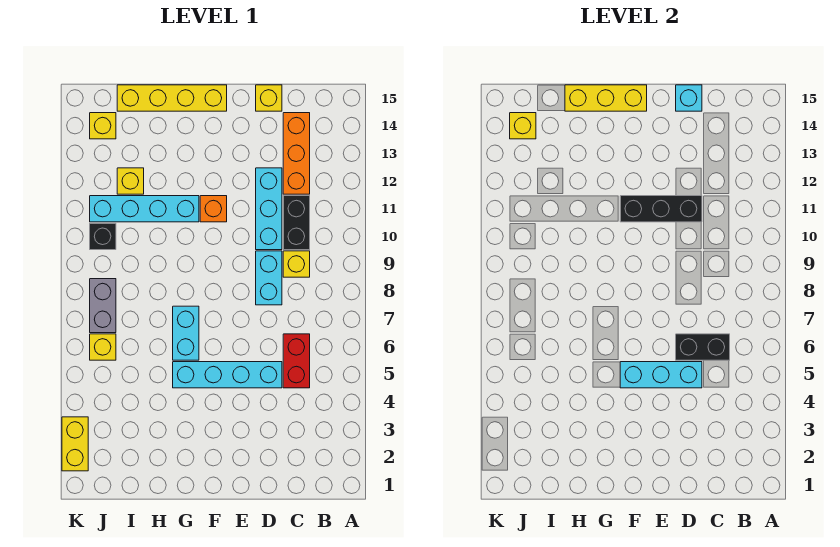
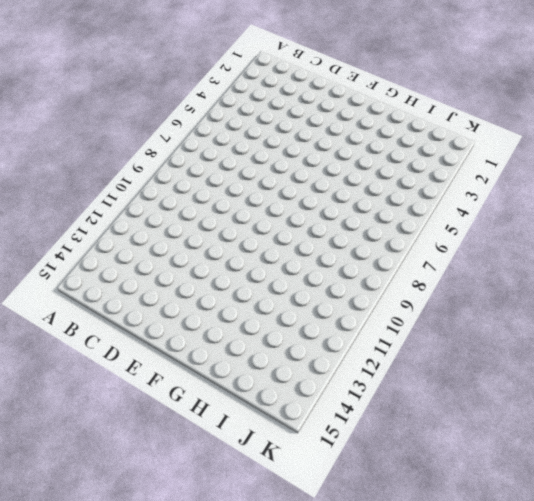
none -> red 1x2 brick [283,334,310,388]
none -> yellow 1x1 brick [283,251,310,277]
none -> black 1x2 brick [283,196,310,250]

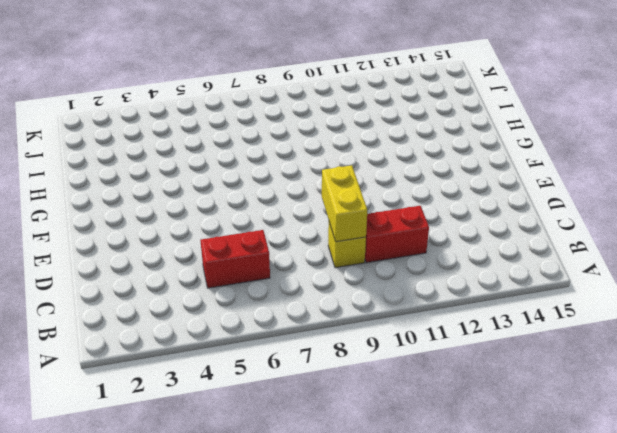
yellow 1x2 brick [322,165,367,242] -> yellow 1x2 brick turned to [62,417,88,471]
red 1x2 brick [365,206,429,263] -> black 1x2 brick [283,196,310,250]
none -> orange 1x3 brick [283,113,310,194]
none -> cyan 1x4 brick [173,362,282,388]
none -> cyan 1x2 brick [256,251,282,305]

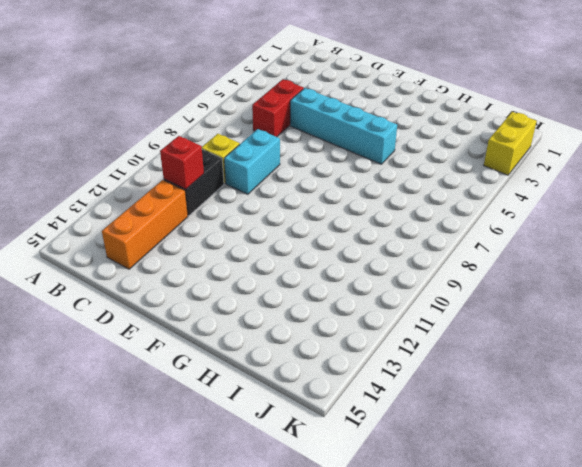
red 1x1 brick [160,136,204,189] -> none
none -> cyan 1x3 brick [256,168,282,250]
none -> yellow 1x1 brick [256,85,282,111]
none -> orange 1x1 brick [200,196,227,222]

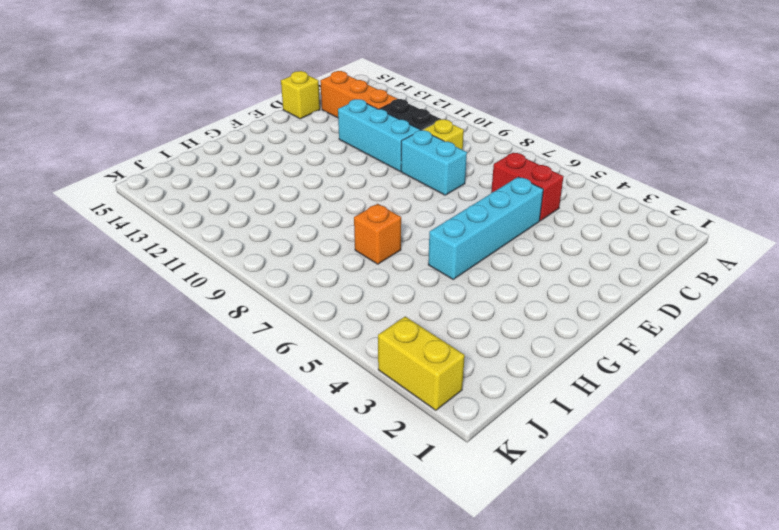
orange 1x1 brick [354,204,401,264] -> orange 1x1 brick moved to [200,196,227,222]
none -> yellow 1x4 brick [117,85,227,111]
none -> cyan 1x2 brick [173,306,199,360]
none -> cyan 1x4 brick [90,196,199,222]

